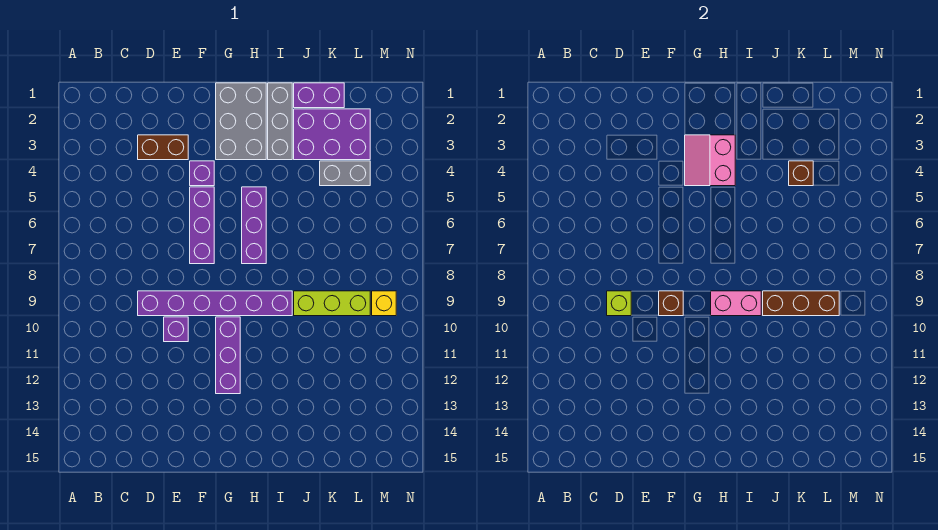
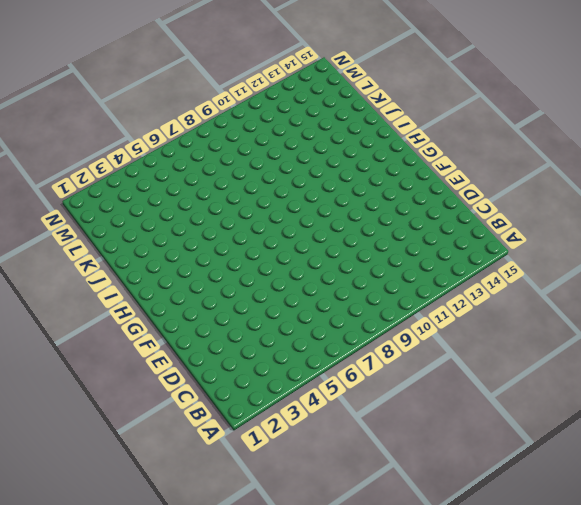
none -> brown 1x2 brick [138,135,188,160]
none -> purple 1x6 brick [138,291,292,316]
none -> purple 1x1 brick [164,317,188,342]

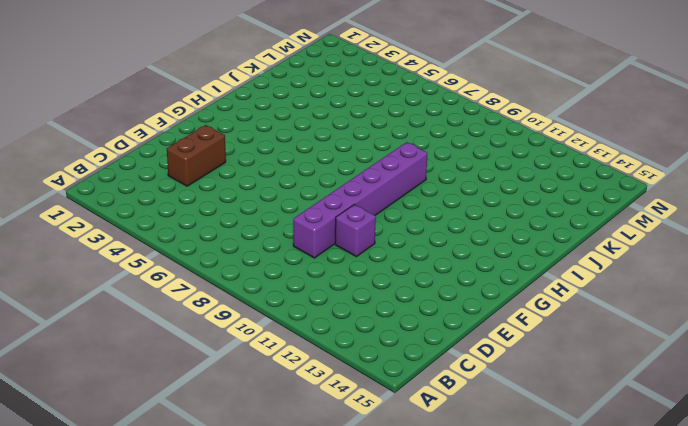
none -> purple 1x1 brick [190,161,214,186]
none -> purple 1x3 brick [190,187,214,264]
none -> grey 2x3 brick [216,83,266,160]

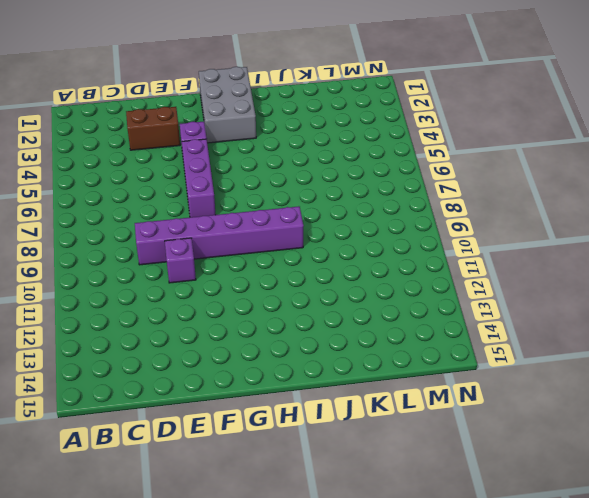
none -> purple 1x3 brick [216,317,240,394]
none -> purple 1x3 brick [242,187,266,264]
none -> grey 1x3 brick [268,83,292,160]

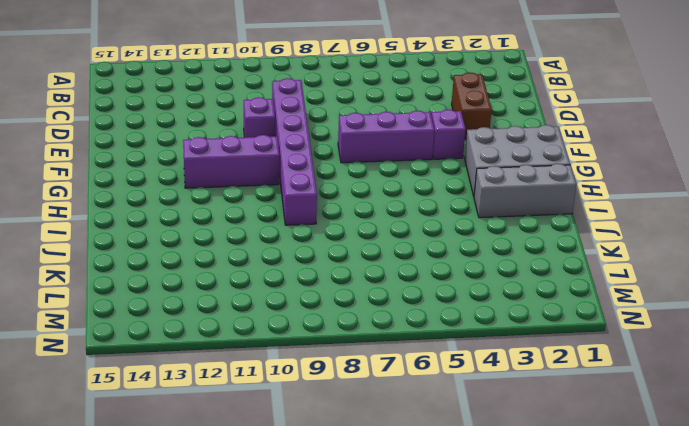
none -> purple 1x3 brick [242,187,266,264]
none -> purple 1x2 brick [294,83,344,108]
none -> purple 2x3 brick [294,109,370,160]

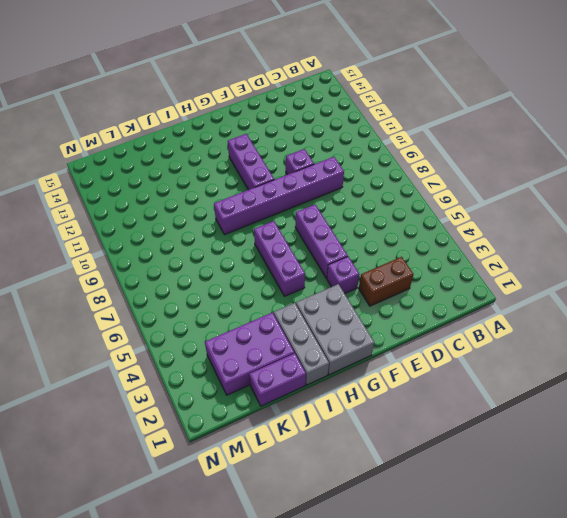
none -> lime 1x3 brick [294,291,370,316]
none -> grey 1x2 brick [320,161,370,186]
none -> yellow 1x1 brick [372,291,396,316]

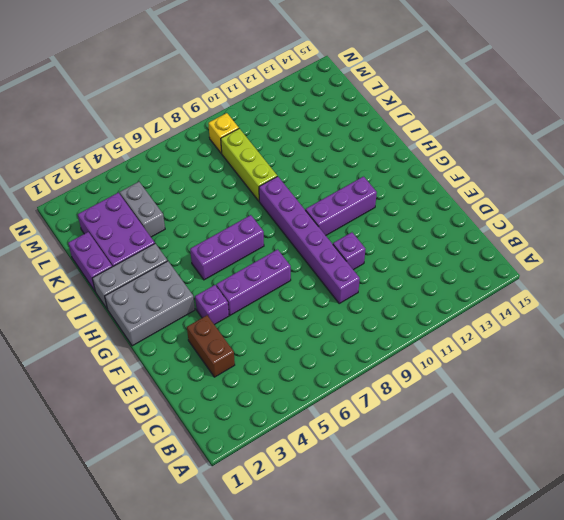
none -> lime 1x1 brick [607,291,631,316]
none -> brown 1x1 brick [659,291,683,316]
none -> pink 2x2 slope [685,135,735,186]

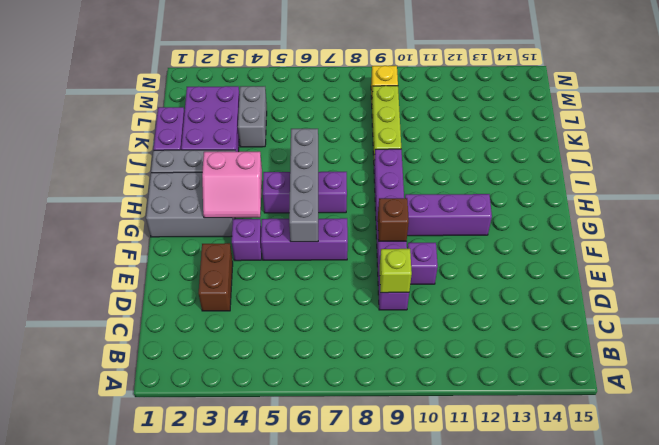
grey 1x4 brick [289,129,318,242] -> none
none -> pink 1x2 brick [711,291,761,316]
none -> brown 1x3 brick [763,291,839,316]
none -> brown 1x1 brick [789,161,813,186]

